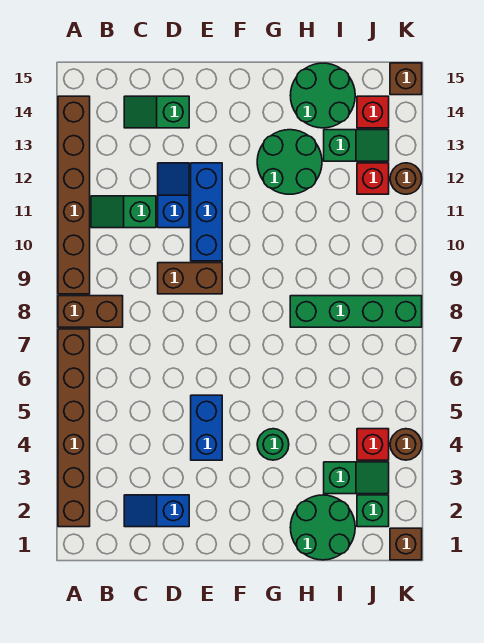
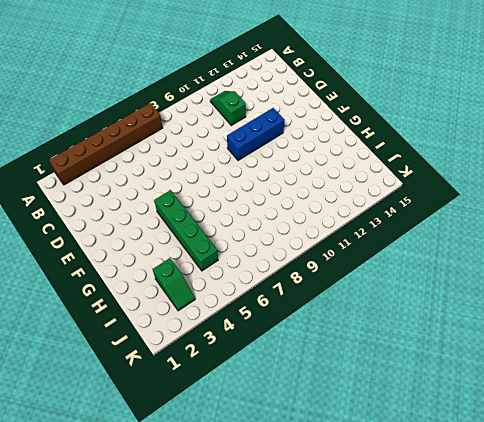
green 1x4 brick [154,190,218,271] -> green 1x4 brick moved to [290,296,422,327]
none -> brown 1x2 brick [58,296,123,327]
none -> brown 1x6 brick [58,96,90,294]
none -> blue 1x2 slope [124,495,189,527]

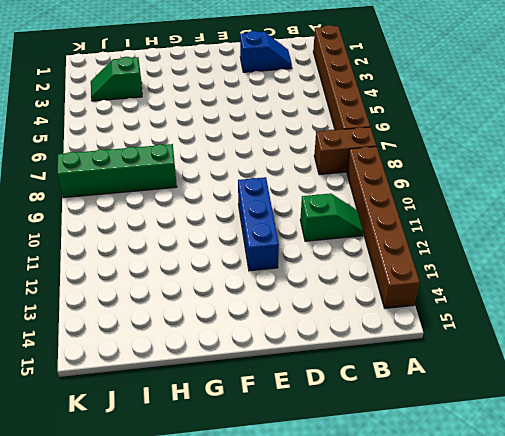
none -> green 1x2 slope [124,96,189,128]
none -> brown 1x2 brick [158,263,222,294]
none -> blue 1x2 slope [158,163,189,228]

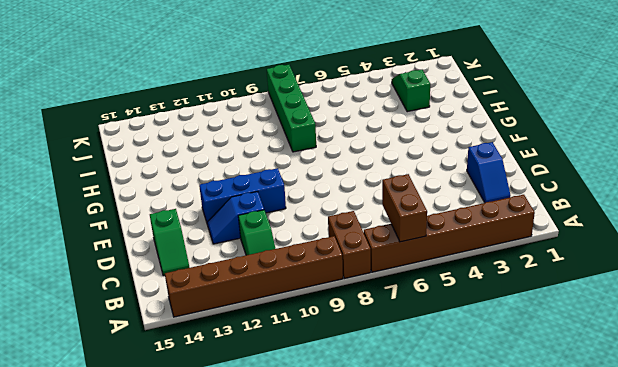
brown 1x2 brick [382,174,427,242] -> brown 1x2 brick moved to [158,263,222,294]
none -> blue 1x2 brick [191,395,222,460]
none -> green 1x1 round brick [257,429,289,460]
none -> green 2x2 round brick [257,130,322,194]

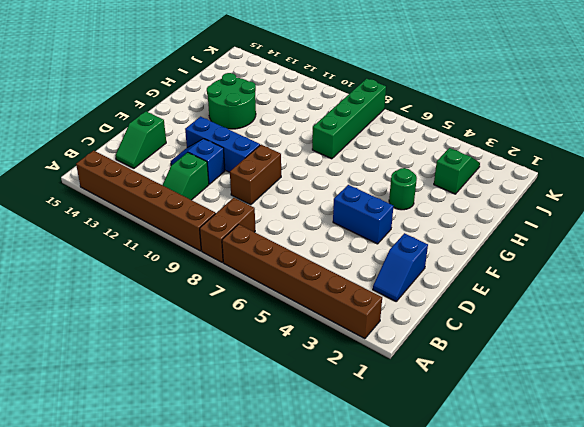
none -> green 2x2 round brick [290,495,355,560]
none -> green 2x2 round brick [290,63,355,128]
none -> green 1x2 slope [324,130,389,161]

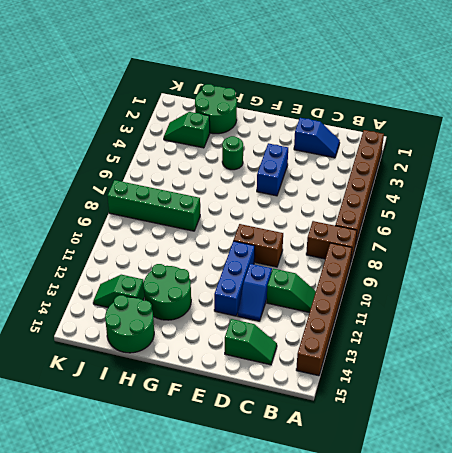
none -> green 1x1 brick [357,495,389,527]
none -> red 1x1 brick [357,429,389,460]
none -> red 1x1 brick [357,163,389,194]

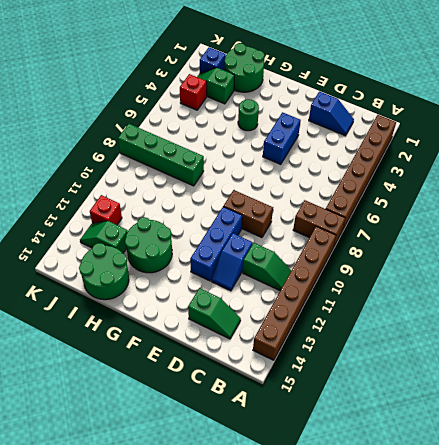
blue 1x1 brick [200,47,226,73] -> green 1x1 brick [357,495,389,527]
none -> red 1x1 brick [357,96,389,128]
none -> brown 1x1 brick [390,528,422,560]
none -> brown 1x1 round brick [390,429,422,460]

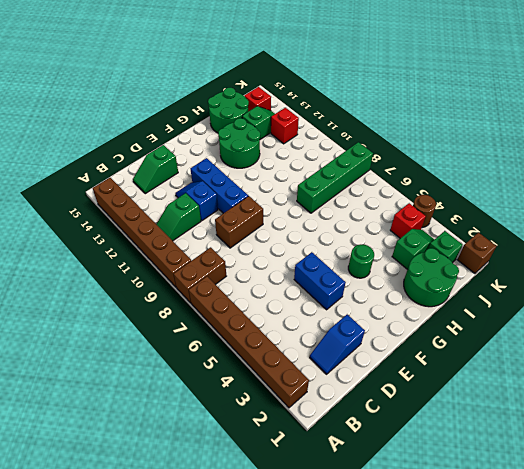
none -> brown 1x1 round brick [390,163,422,194]
none -> brown 1x1 brick [390,63,422,95]

